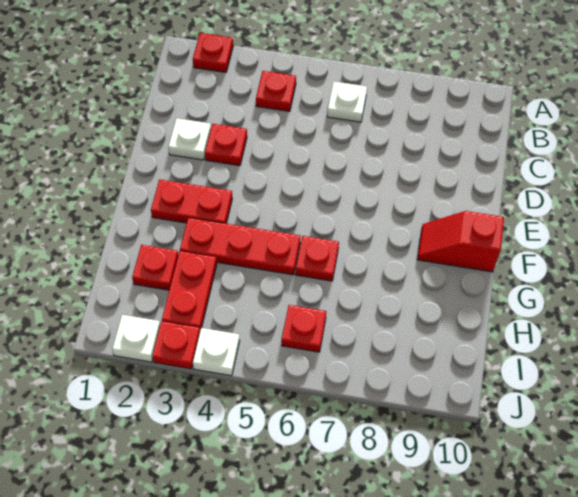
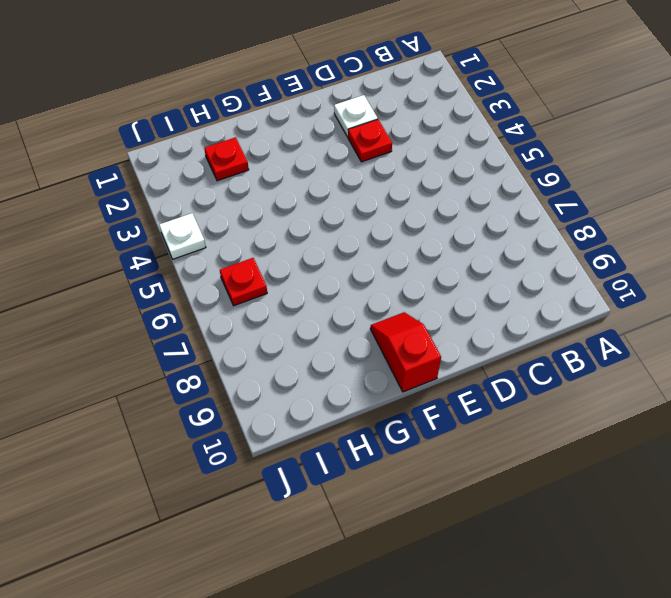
none -> red 1x1 plate [193,33,233,72]
none -> red 1x1 plate [256,71,296,111]
none -> white 1x1 plate [327,81,367,122]

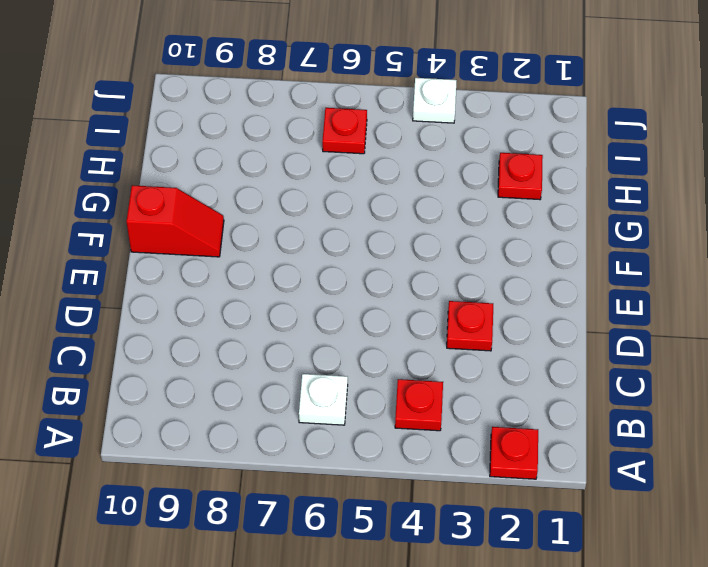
none -> white 1x1 plate [168,118,211,160]
none -> red 1x2 plate [151,180,232,224]
none -> red 1x3 plate [180,218,301,275]

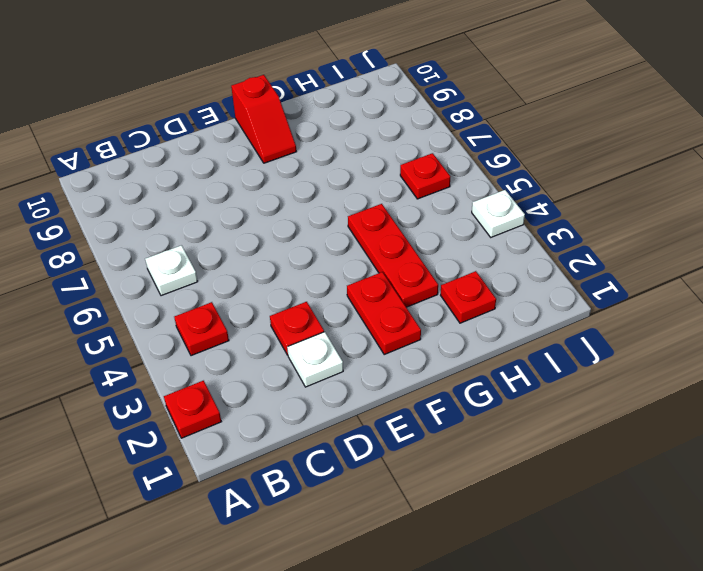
none -> red 1x1 plate [296,236,339,281]
none -> red 1x2 plate [162,251,217,330]
none -> white 1x1 plate [112,315,160,362]

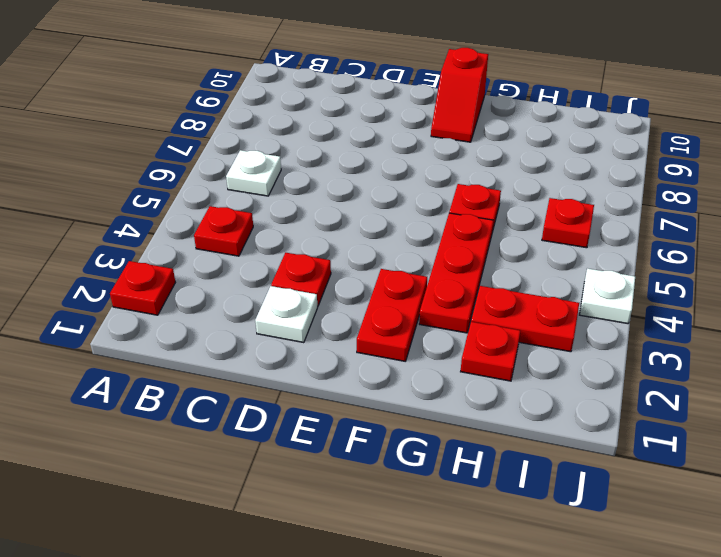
none -> white 1x1 plate [112,315,160,362]
none -> red 1x1 plate [152,321,200,369]

